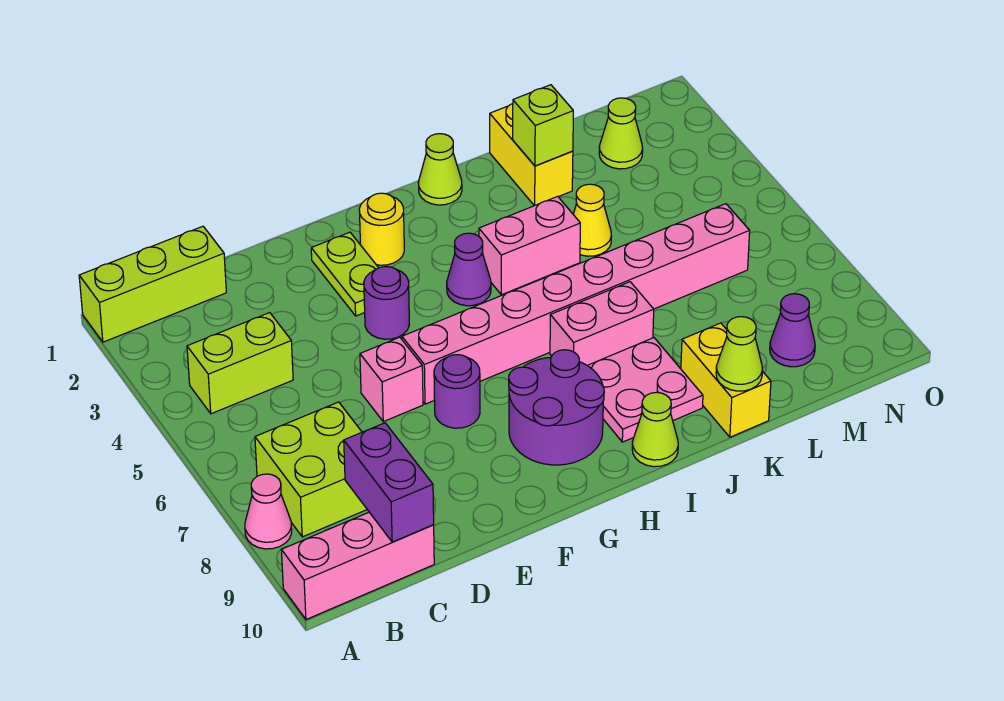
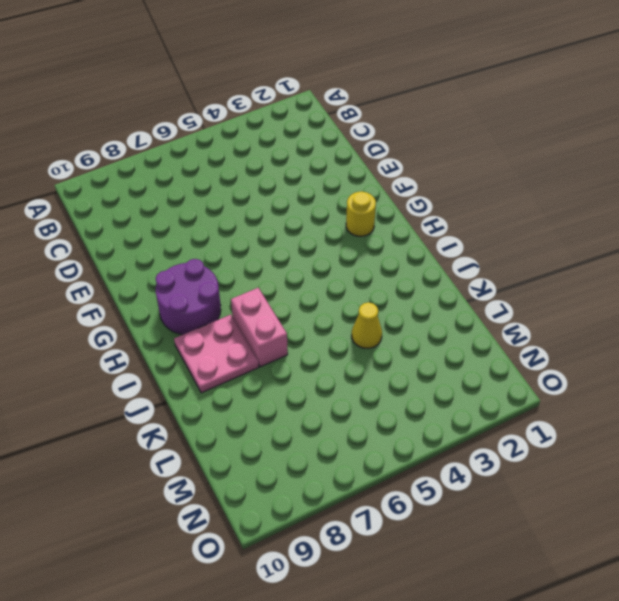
none -> lime 1x3 brick [79,226,226,342]
none -> pink 1x1 cone [245,474,292,549]
none -> pink 1x3 brick [281,512,434,620]

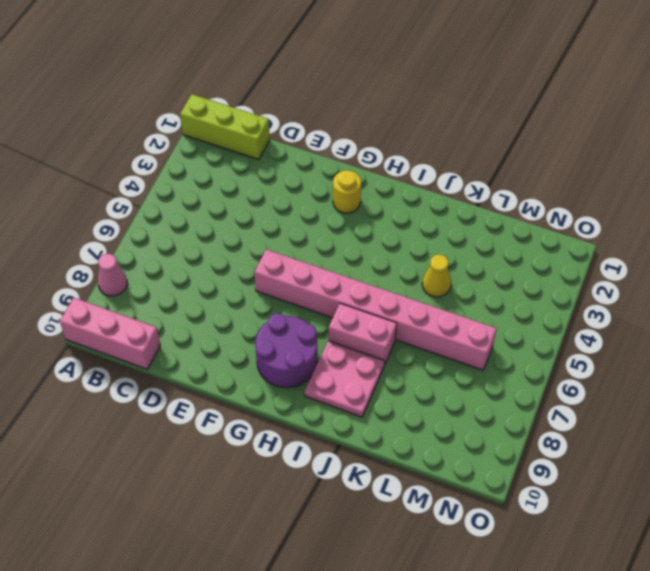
none -> lime 1x2 brick [187,313,293,414]
none -> lime 2x2 brick [255,402,367,537]
none -> pink 1x1 brick [360,337,423,422]

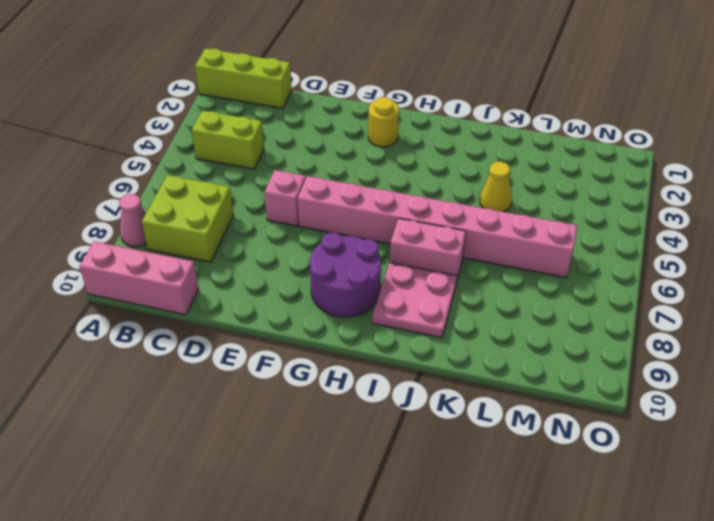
none -> lime 1x2 plate [311,232,378,316]
none -> purple 1x1 round brick [364,267,409,339]
none -> purple 1x1 round brick [434,355,480,428]

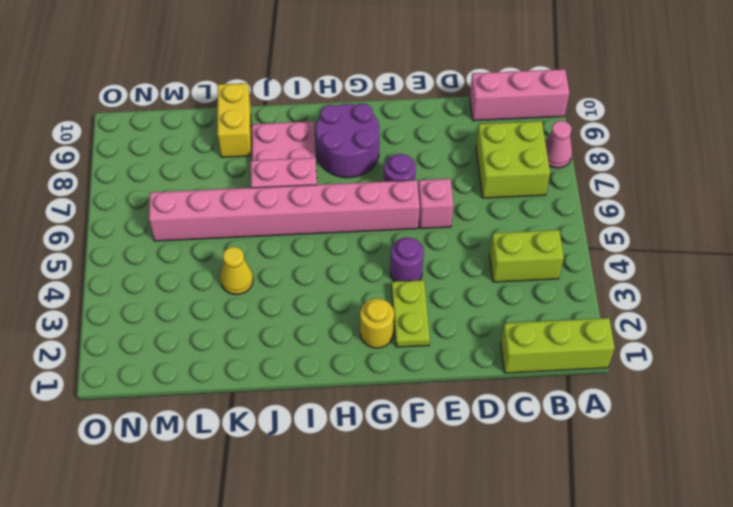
none -> purple 1x1 cone [447,233,491,306]
none -> lime 1x1 cone [418,134,462,205]
none -> pink 1x2 brick [479,196,580,295]

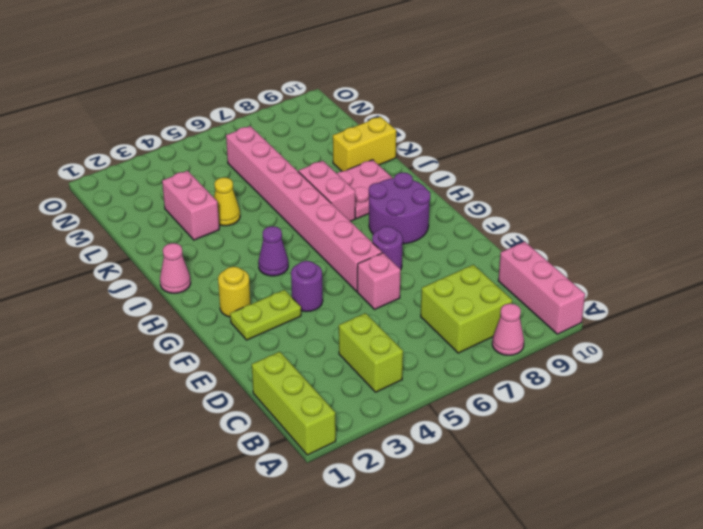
pink 1x1 cone [160,243,191,293] -> lime 1x1 cone [418,134,462,205]
pink 1x2 brick [162,171,219,240] -> pink 1x2 brick moved to [479,196,580,295]
none -> lime 1x1 cone [632,392,678,467]
none -> yellow 1x2 brick [490,104,573,206]
none -> lime 1x1 cone [599,98,643,169]

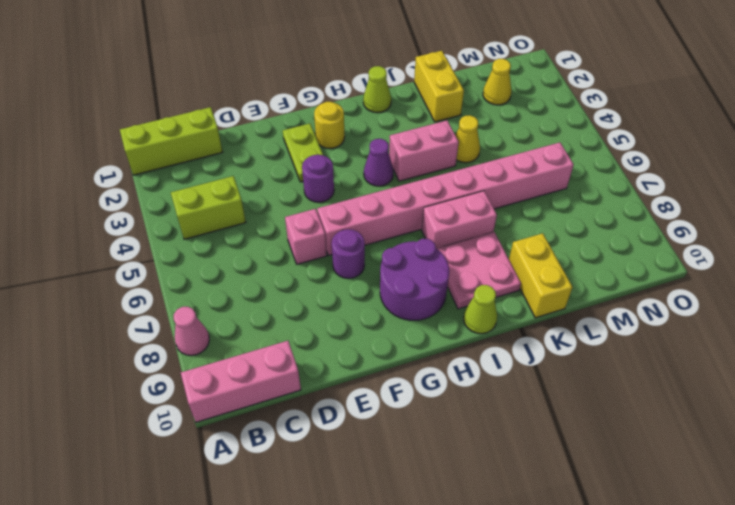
yellow 1x1 cone [483,59,511,105] -> lime 1x1 cone [599,98,643,169]
none -> lime 2x2 brick [255,402,367,537]
none -> purple 1x1 cone [770,294,815,367]
none -> purple 1x2 brick [344,423,434,542]

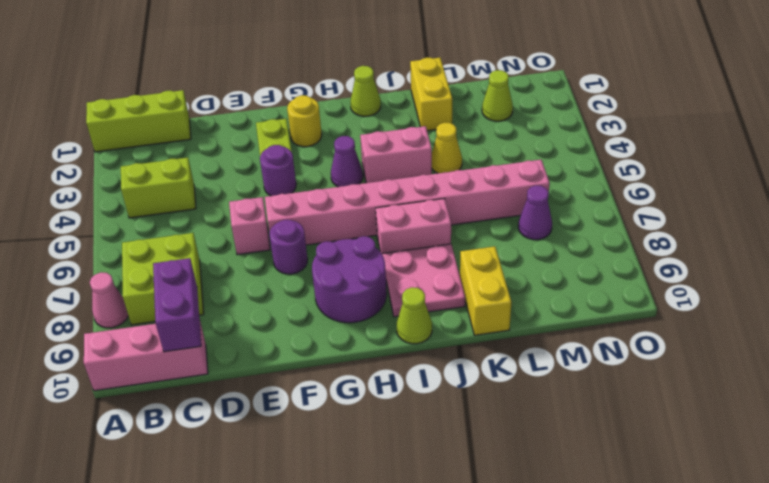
purple 1x1 cone [518,185,552,240] -> purple 1x1 cone moved to [770,294,815,367]
none -> lime 1x1 brick [513,85,573,166]
none -> lime 1x1 cone [716,317,763,391]

